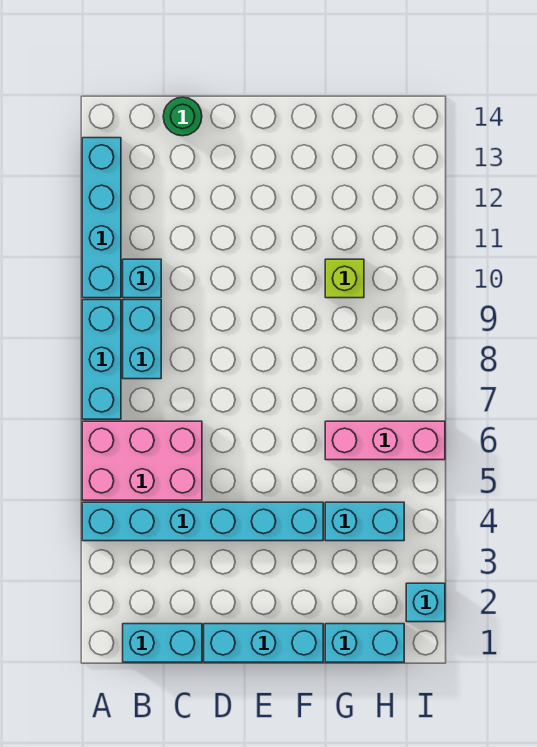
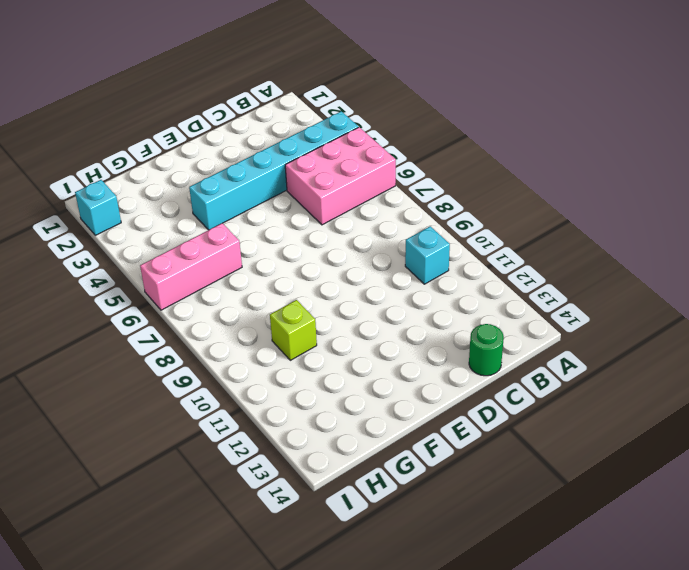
none -> cyan 1x3 brick [82,300,121,419]
none -> cyan 1x4 brick [82,138,121,298]
none -> cyan 1x2 brick [123,624,202,662]

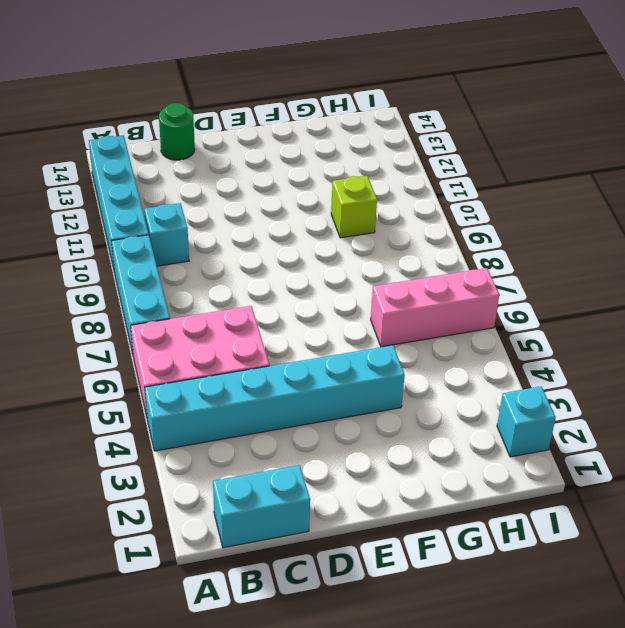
none -> cyan 1x2 brick [123,300,161,379]
none -> cyan 1x3 brick [204,624,323,662]
none -> cyan 1x2 brick [325,624,404,662]

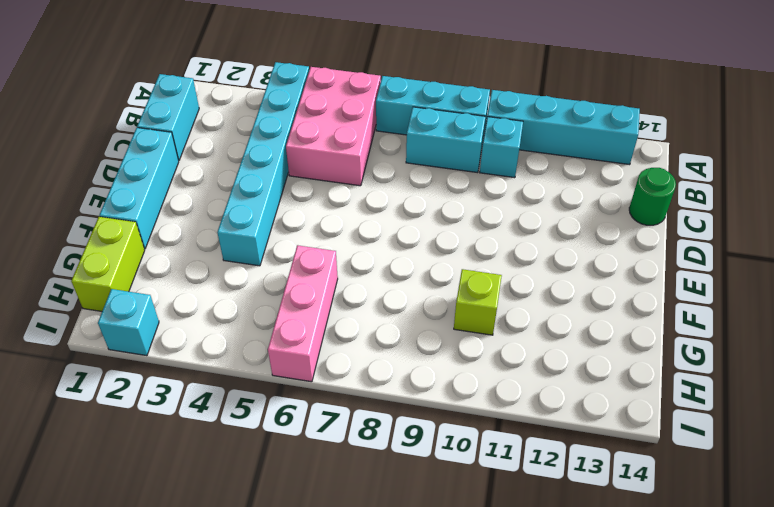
lime 1x2 brick [71,217,145,311] -> cyan 1x2 brick [325,624,404,662]
none -> cyan 1x2 brick [325,502,404,541]

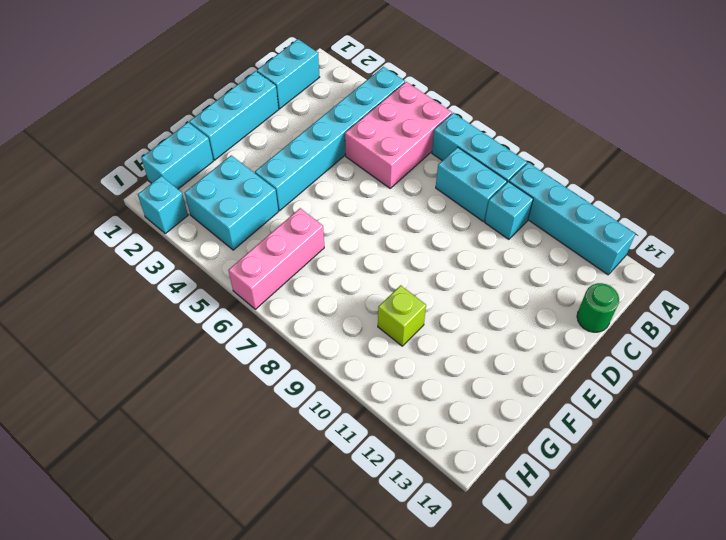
cyan 2x2 brick [184,155,278,250] -> cyan 1x2 brick [325,502,404,541]

